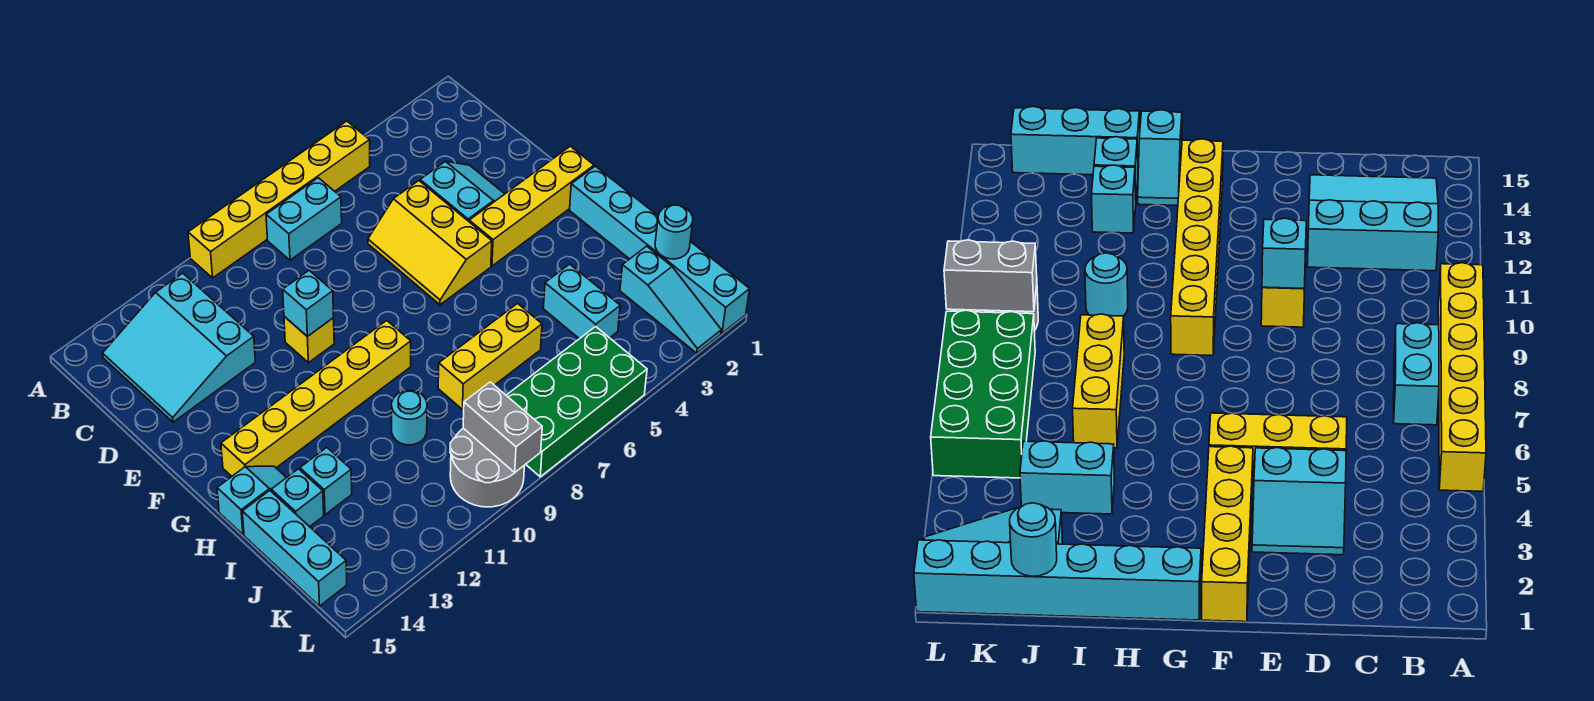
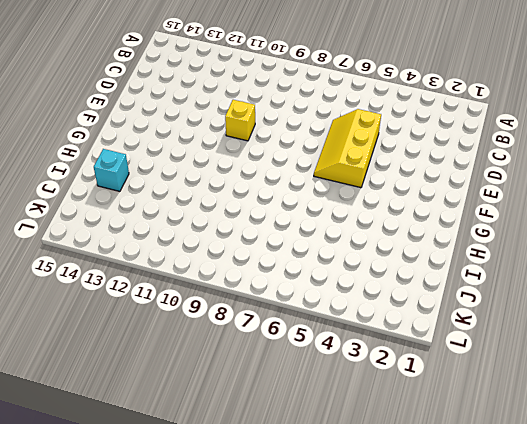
none -> yellow 1x6 brick [188,121,370,278]
none -> cyan 1x2 brick [266,178,342,260]
none -> cyan 3x3 slope [103,273,255,422]

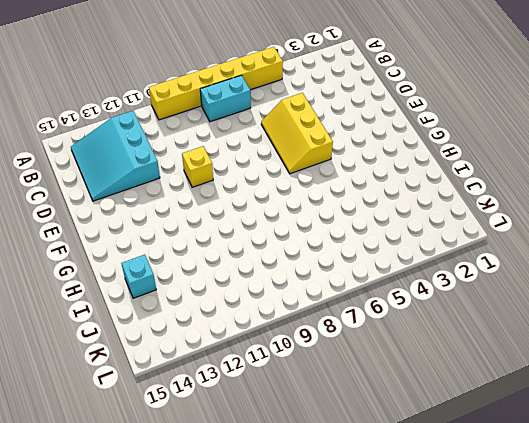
none -> cyan 2x2 slope [420,161,504,221]
none -> yellow 1x4 brick [469,146,594,266]
none -> cyan 1x6 brick [570,166,750,333]

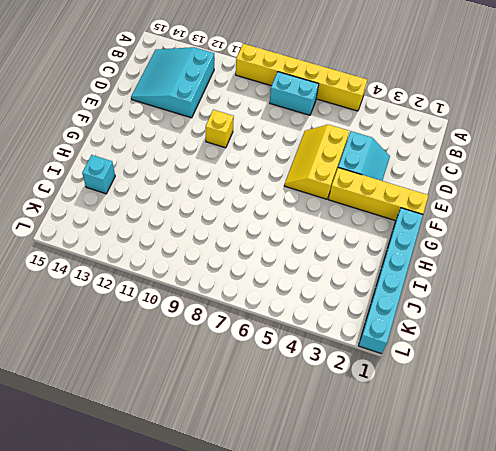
none -> yellow 1x6 brick [221,321,411,476]
none -> cyan 1x2 slope [217,466,286,535]
none -> cyan 1x2 brick [543,264,620,339]

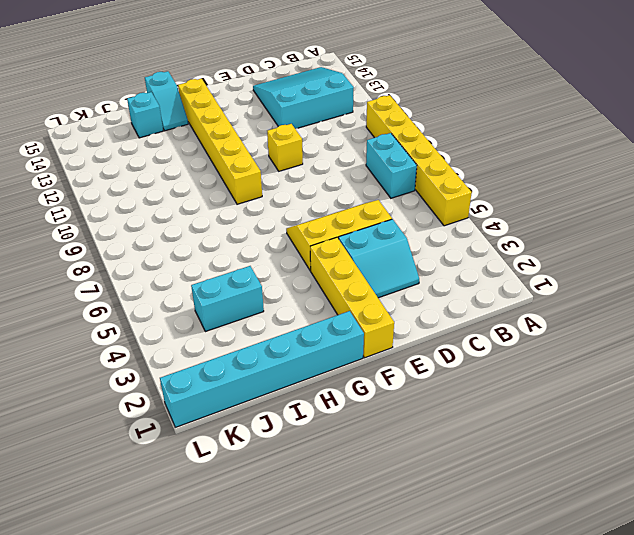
none -> yellow 1x3 brick [438,304,542,409]
none -> cyan 1x1 round brick [392,390,427,445]
none -> cyan 1x1 brick [300,448,352,515]

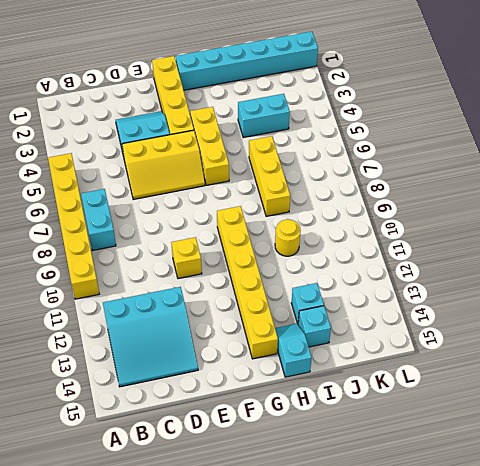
yellow 1x3 brick [190,107,229,185] -> none
yellow 1x1 round brick [275,219,301,256] -> cyan 1x1 round brick [392,390,427,445]
none -> cyan 1x3 brick [242,491,347,606]
none -> cyan 1x3 slope [620,246,721,353]
none -> green 2x4 brick [506,326,647,477]

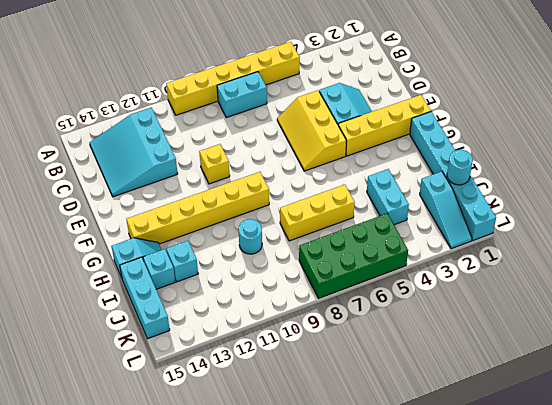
none -> grey 2x2 round brick [450,428,525,507]
none -> cyan 1x1 brick [283,271,334,337]
none -> grey 1x2 brick [463,382,542,472]

